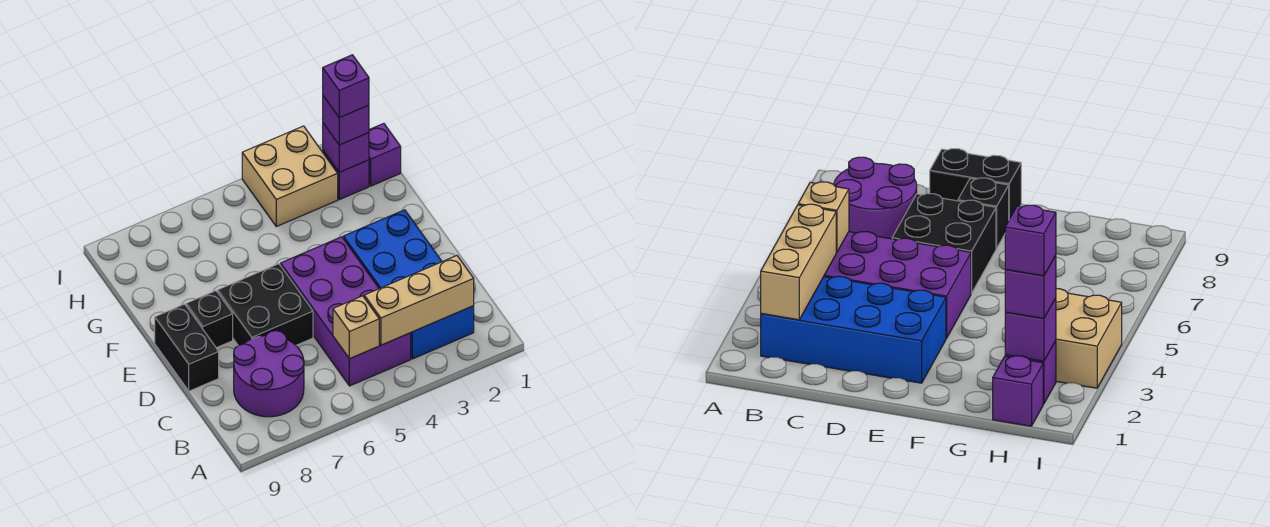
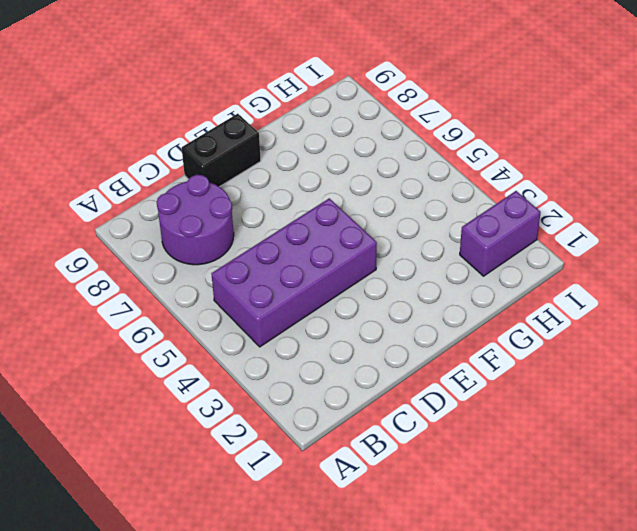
purple 1x2 brick [460,191,541,276] -> purple 1x1 brick [323,151,369,200]
none -> blue 2x4 brick [343,210,474,359]
none -> black 2x2 brick [218,264,313,346]
none -> black 1x1 brick [186,291,233,348]

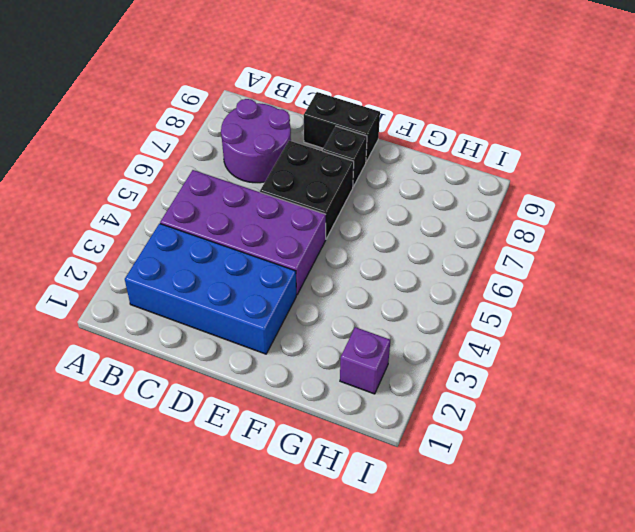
none -> purple 1x1 brick [369,123,401,186]
none -> tan 2x2 brick [242,126,338,227]
none -> tan 1x3 brick [364,256,474,345]

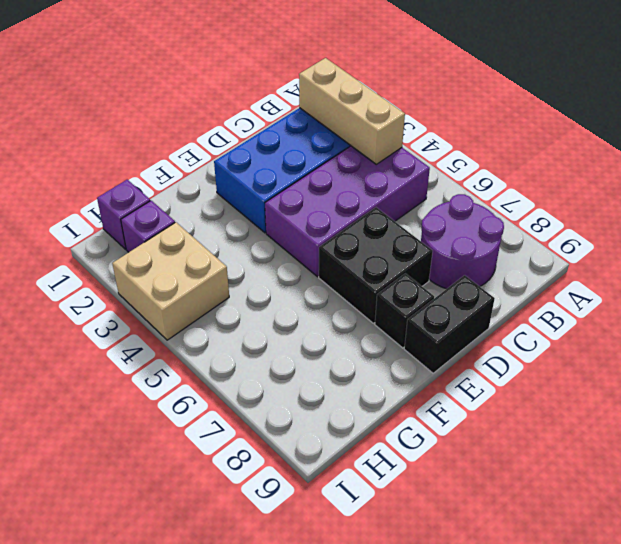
none -> tan 1x1 brick [333,296,379,359]
none -> purple 1x1 brick [323,123,369,172]
none -> purple 1x1 brick [323,96,369,145]

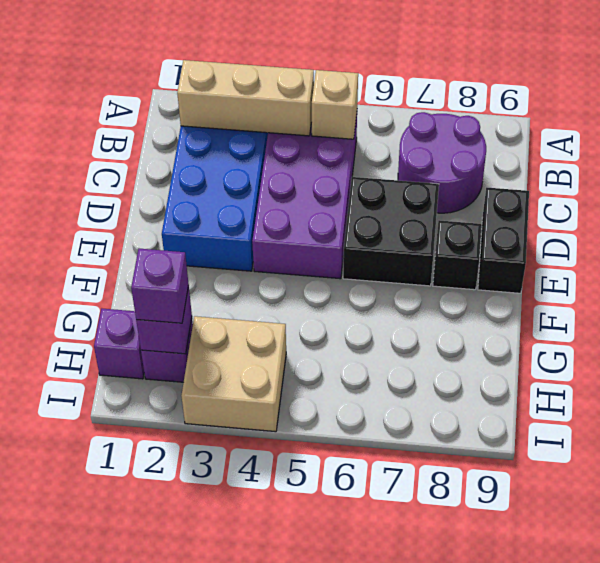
none -> purple 1x1 brick [323,55,369,118]

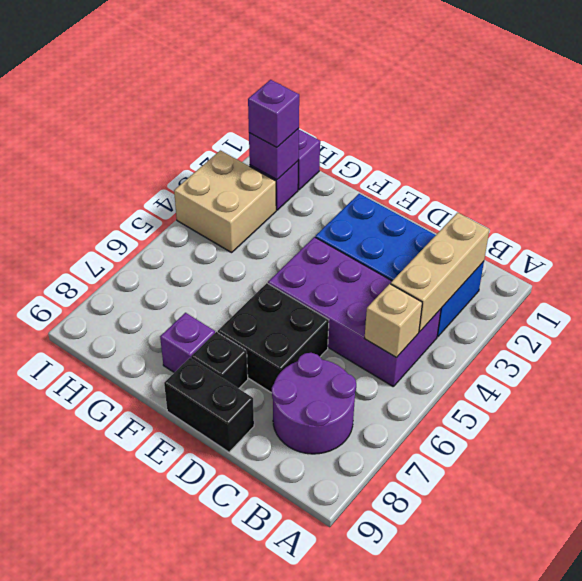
purple 1x1 brick [160,313,215,373] -> purple 1x1 brick moved to [323,55,369,118]

